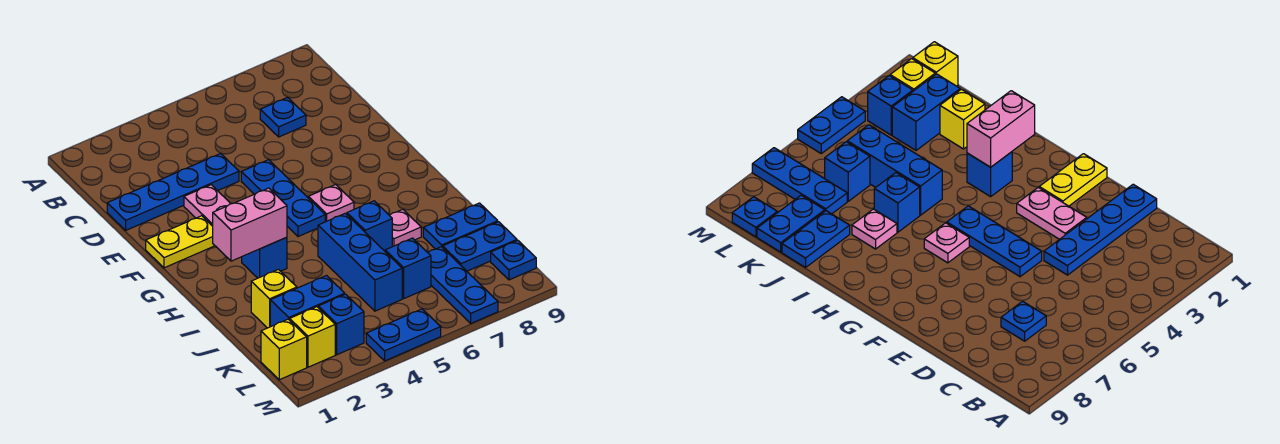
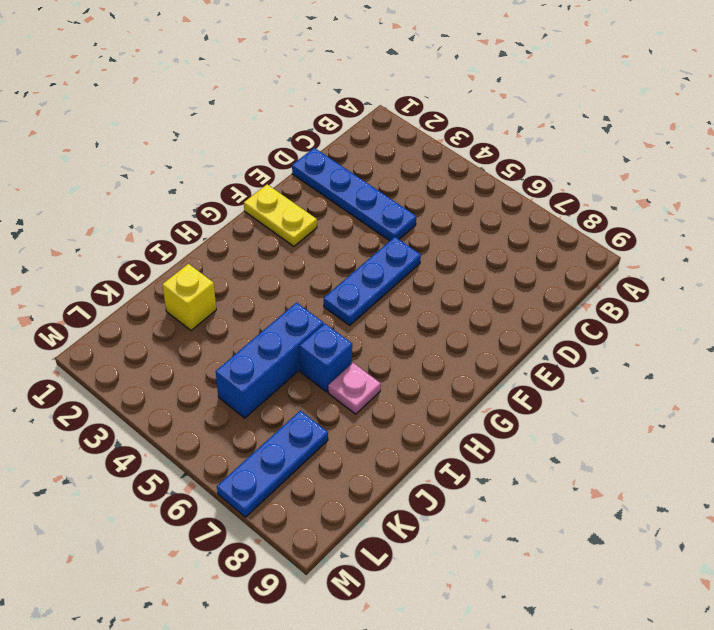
none -> blue 1x1 plate [260,98,306,137]
none -> pink 1x2 plate [184,185,231,226]
none -> pink 1x1 plate [308,185,354,222]

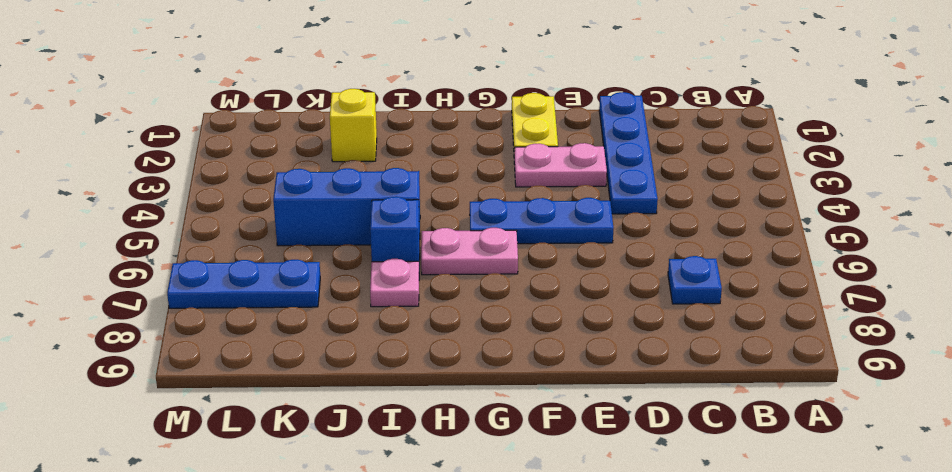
pink 1x2 plate [421,228,518,275] -> pink 1x1 plate [308,185,354,222]
none -> blue 1x1 brick [242,237,287,278]
none -> blue 1x2 plate [423,203,498,249]
none -> blue 1x2 brick [270,276,345,327]

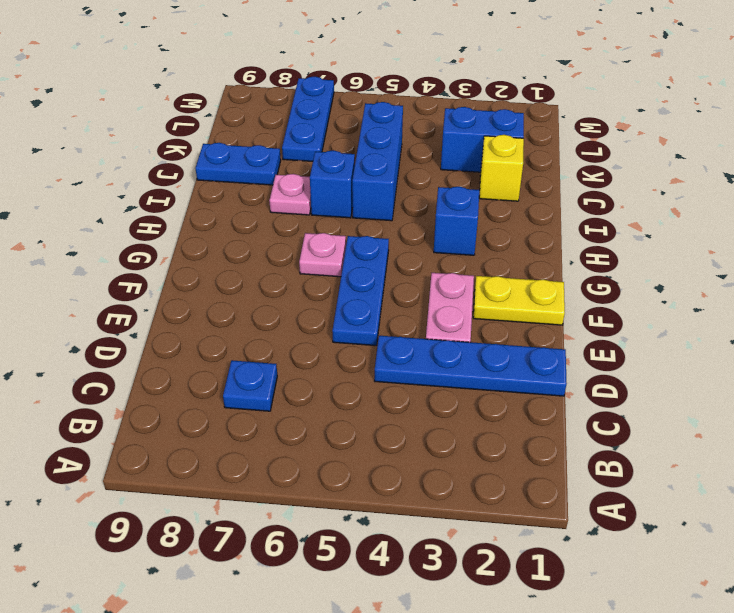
none -> blue 1x1 brick [385,238,431,298]
none -> blue 1x2 plate [443,222,517,271]
none -> yellow 1x1 brick [261,319,307,380]

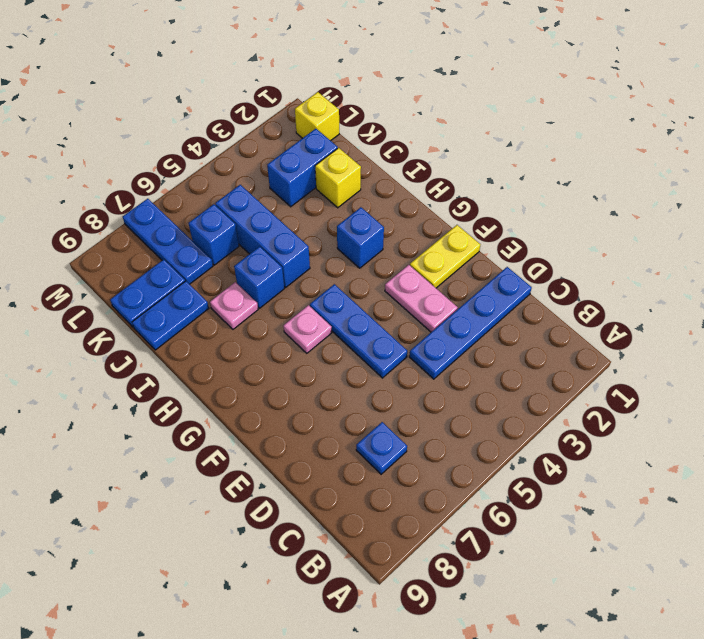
none -> yellow 1x1 brick [290,307,335,367]
none -> blue 1x1 brick [318,294,364,355]
none -> blue 1x1 plate [491,240,536,280]

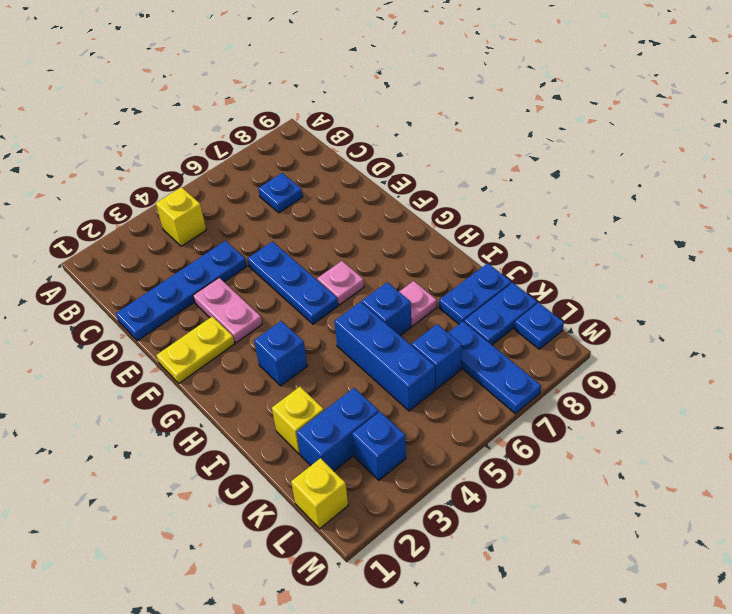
yellow 1x1 brick [156,187,206,246] -> yellow 1x1 brick moved to [290,307,335,367]
none -> blue 1x2 plate [366,309,441,361]
none -> pink 1x2 brick [213,188,287,261]

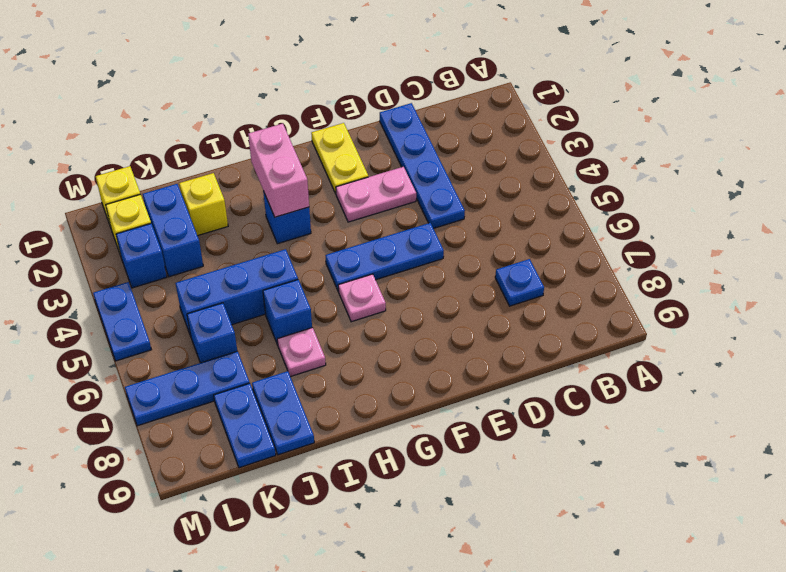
none -> blue 1x1 plate [491,240,536,280]

